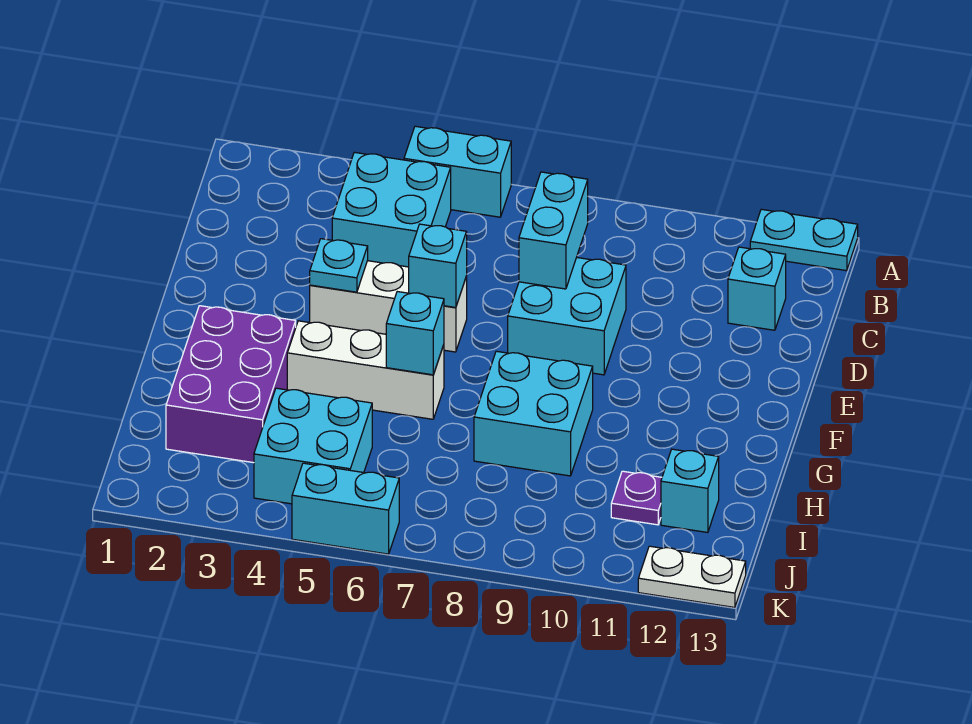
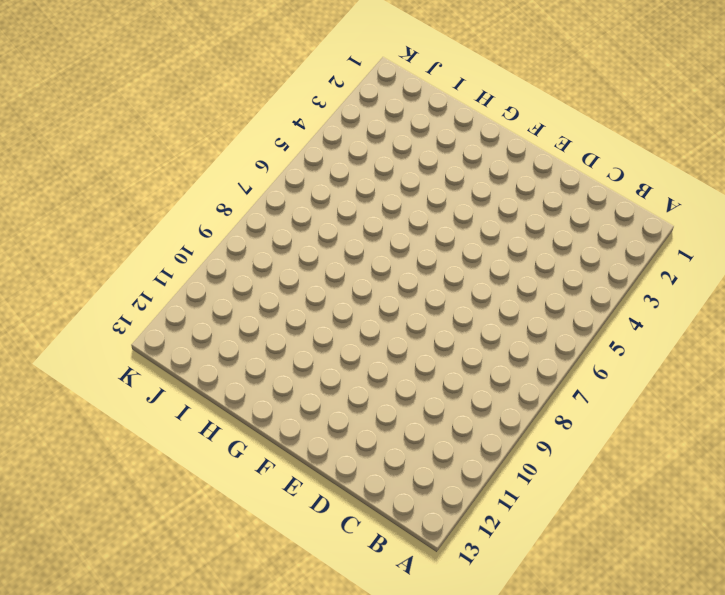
none -> cyan 1x2 brick [404,126,511,217]
none -> cyan 1x2 plate [750,209,858,271]
none -> cyan 2x2 brick [332,152,451,267]

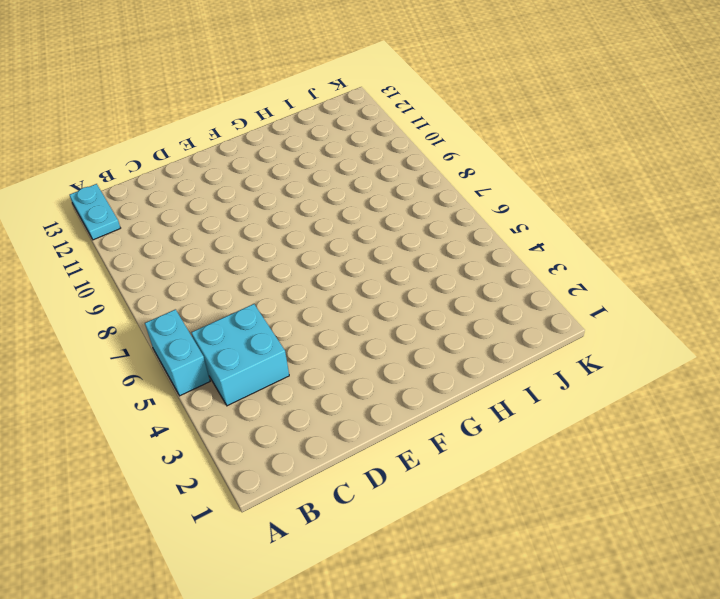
none -> cyan 1x1 brick [728,247,786,330]
none -> cyan 2x2 brick [508,257,626,375]
none -> white 1x3 brick [310,261,467,352]

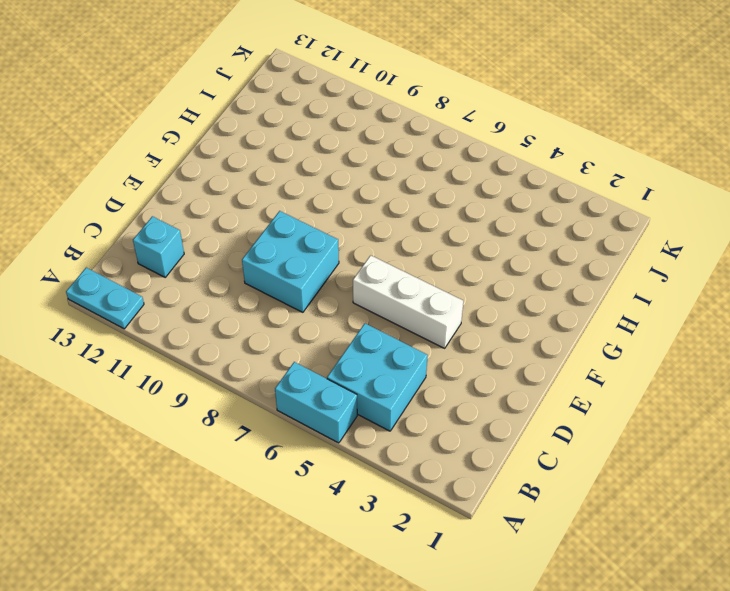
none -> purple 2x3 brick [166,306,296,463]
none -> white 1x3 brick [287,321,444,419]
none -> cyan 2x2 brick [474,351,593,476]

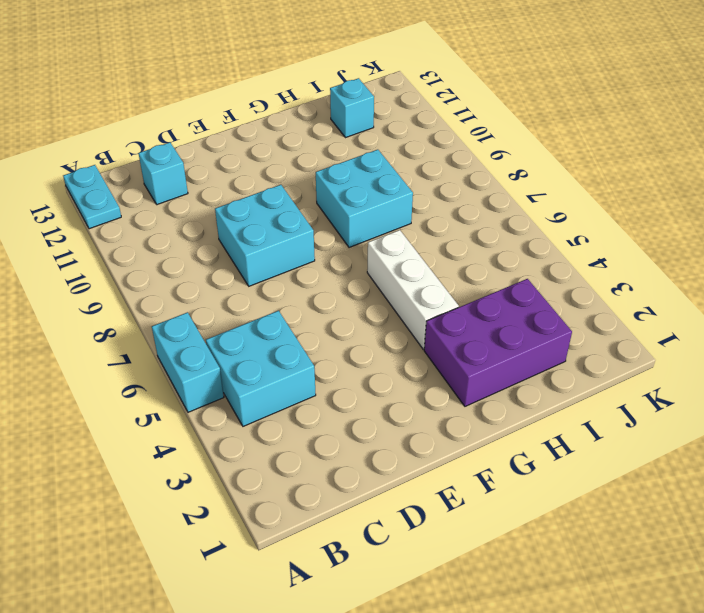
none -> white 1x3 brick [310,261,467,352]
none -> cyan 2x2 brick [254,388,372,504]
none -> purple 1x1 plate [611,471,662,525]

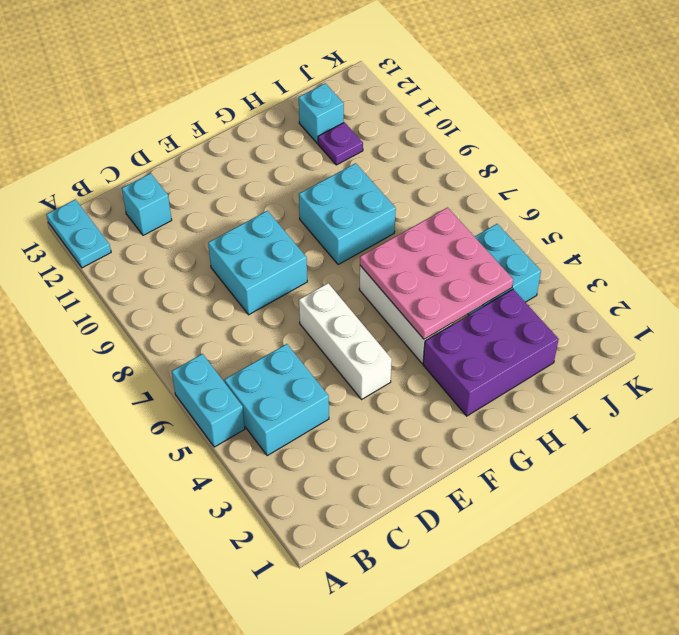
pink 3x3 plate [360,208,513,339] -> cyan 1x1 brick [386,292,444,375]
none -> cyan 1x2 brick [292,463,399,554]
none -> white 1x2 plate [638,546,746,607]
none -> cyan 1x2 brick [519,172,588,289]

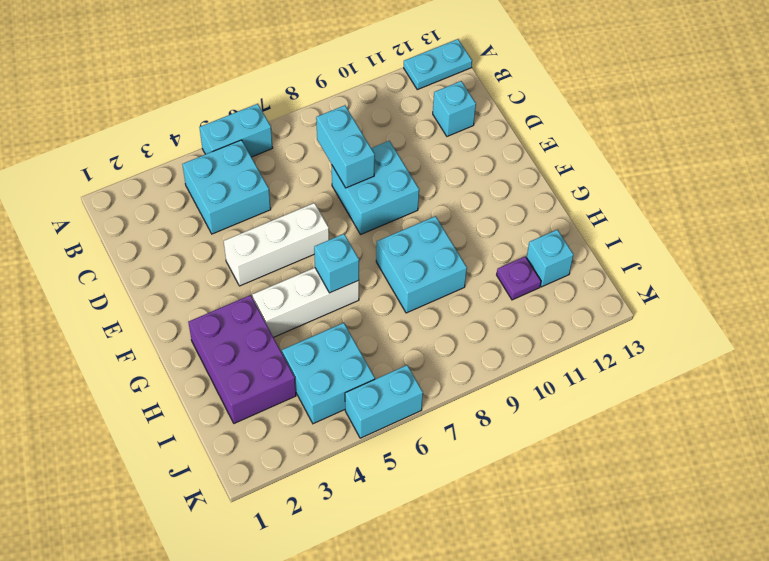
none -> white 1x2 plate [638,546,746,607]
none -> cyan 1x1 plate [310,239,368,292]
none -> cyan 1x1 brick [409,224,467,307]

